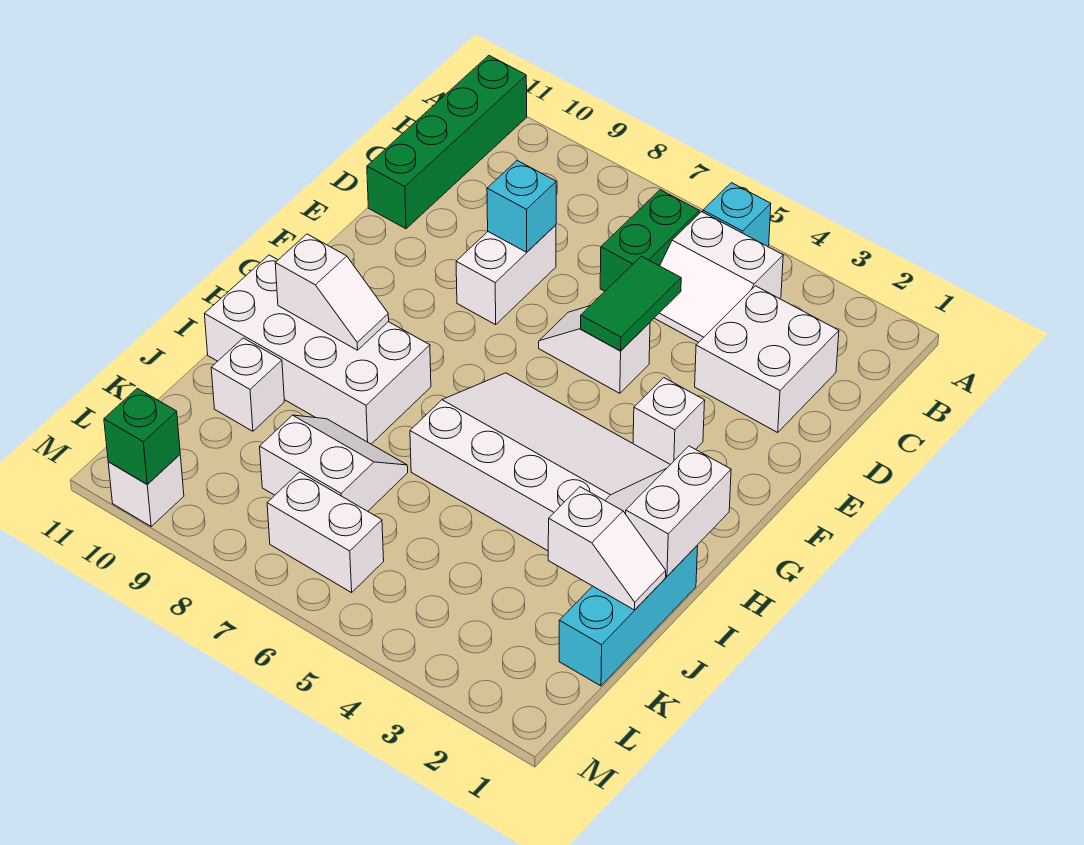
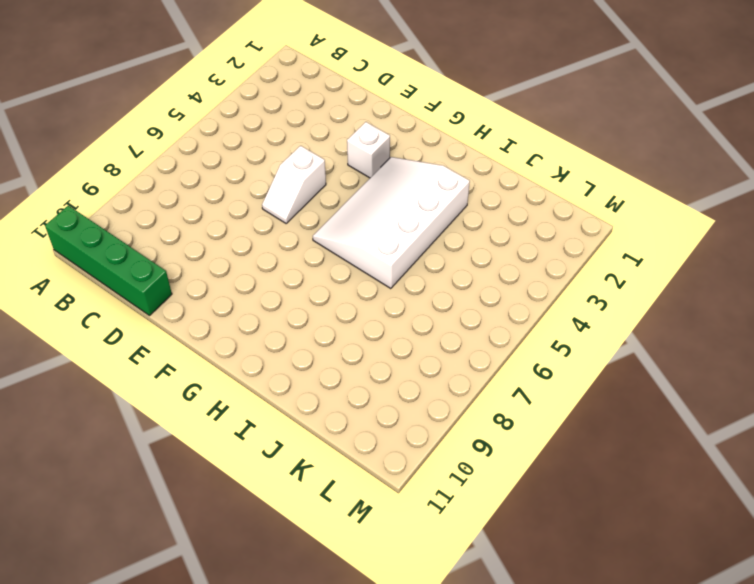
none -> cyan 1x1 brick [703,183,771,246]
none -> white 2x2 slope [655,212,783,342]
none -> green 1x2 brick [600,190,699,291]

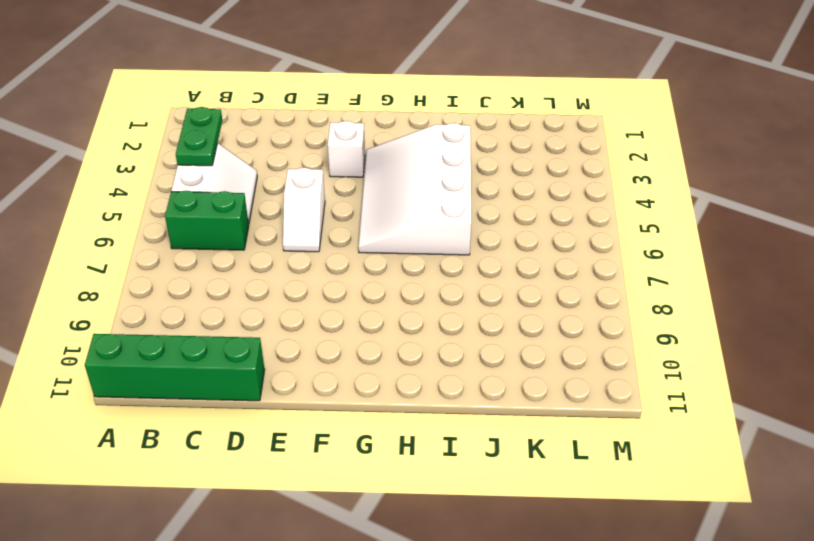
green 1x2 plate [176,107,222,166] -> none
none -> cyan 1x1 brick [703,183,771,246]
none -> white 2x2 brick [695,286,839,432]
none -> white 1x2 brick [456,225,556,325]

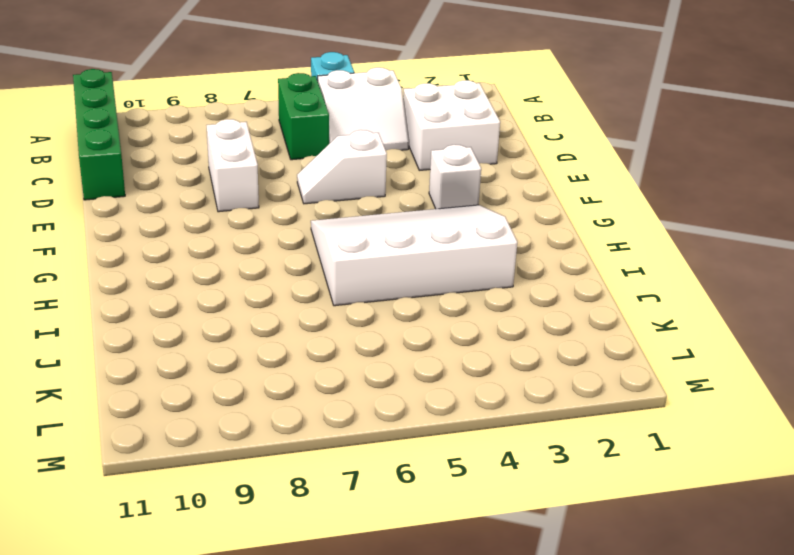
none -> white 2x4 brick [205,255,431,444]
none -> cyan 1x3 brick [559,545,698,686]
none -> white 2x2 slope [260,415,408,511]

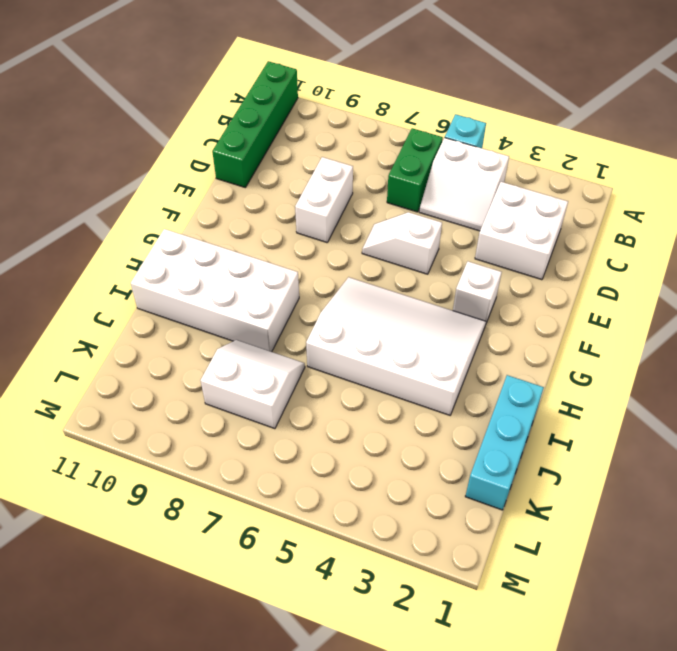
none -> white 1x1 brick [211,338,284,431]
none -> white 1x2 brick [267,472,384,593]
none -> white 1x1 brick [108,455,184,526]

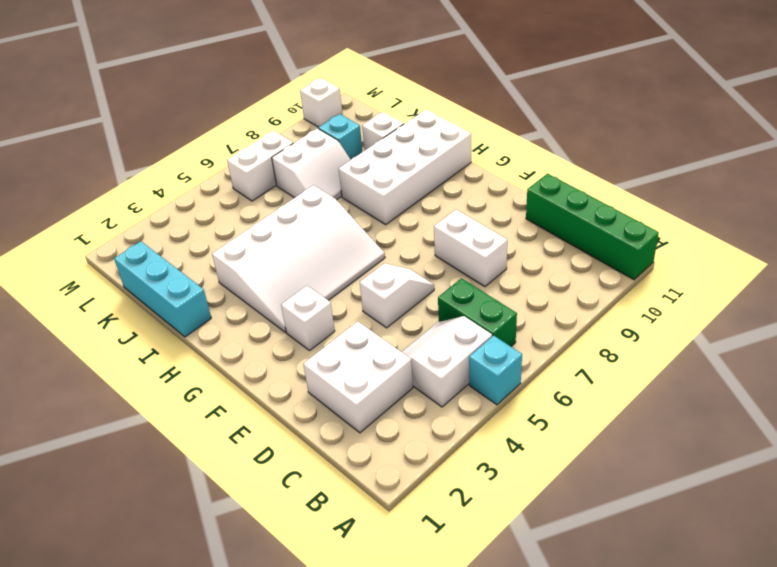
cyan 1x1 brick [318,114,362,159] -> cyan 1x1 brick moved to [487,160,556,252]
none -> green 1x2 tile [581,256,681,351]
none -> white 1x2 brick [626,446,731,576]
none -> white 1x2 slope [275,234,389,350]

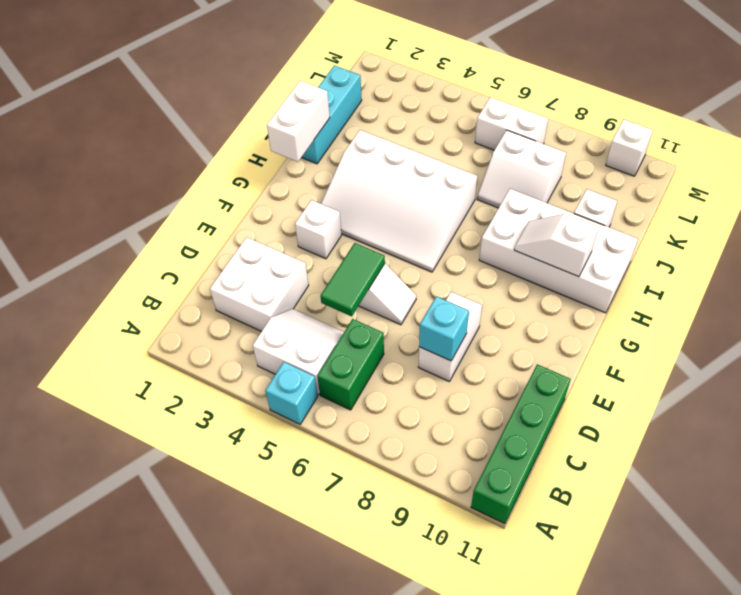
none -> white 1x2 slope [548,487,666,610]
none -> green 1x1 brick [104,388,180,484]

